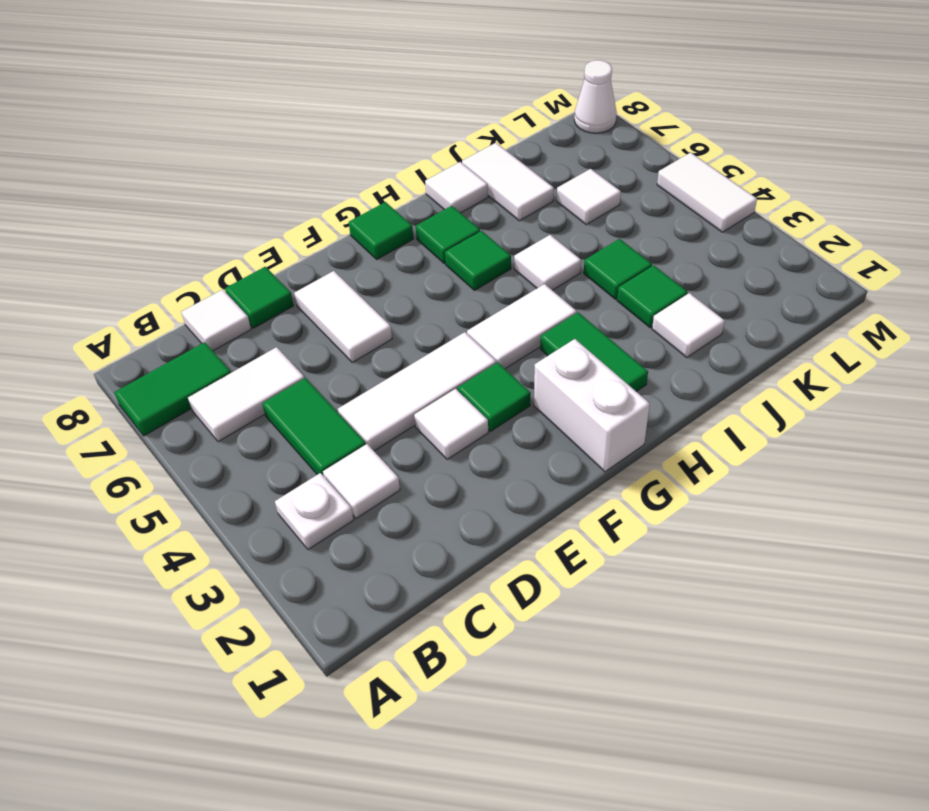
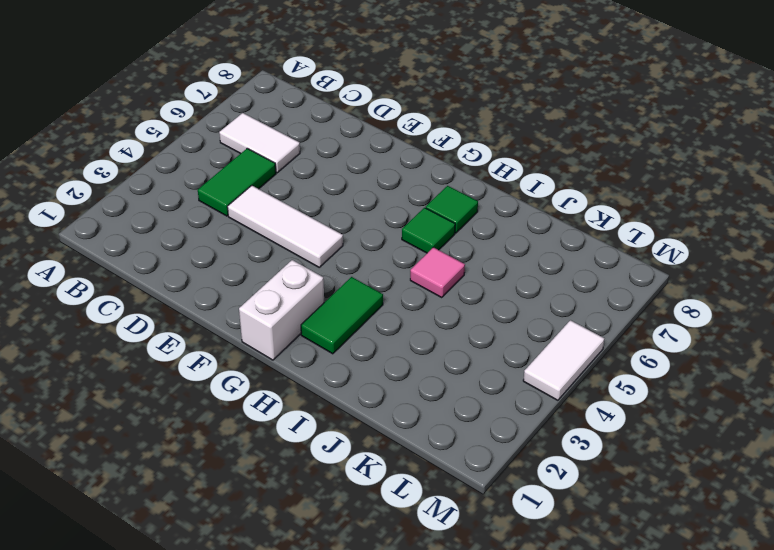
pink 1x1 tile [410,247,465,297] -> white 1x1 tile [514,235,581,290]
none -> green 1x2 tile [114,342,231,436]
none -> white 1x1 plate [275,473,354,550]
none -> white 1x1 tile [323,444,400,518]

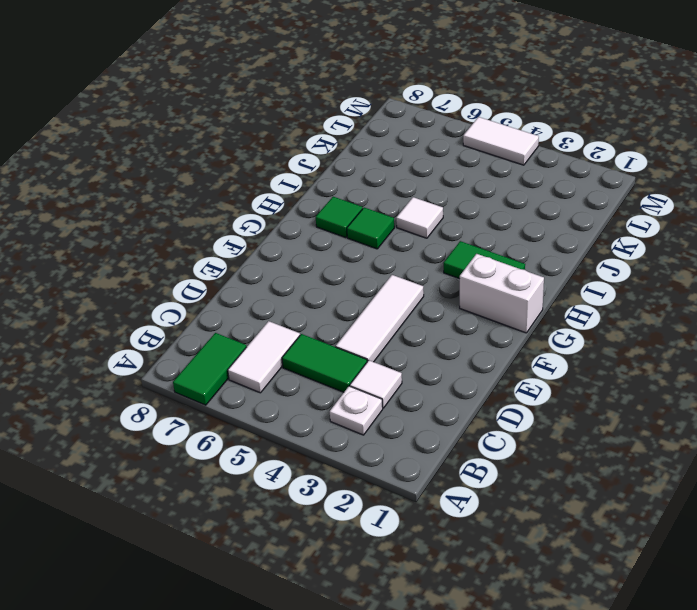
none -> white 1x1 tile [181,289,251,351]
none -> green 1x1 tile [225,267,294,328]
none -> white 1x1 tile [414,389,488,459]

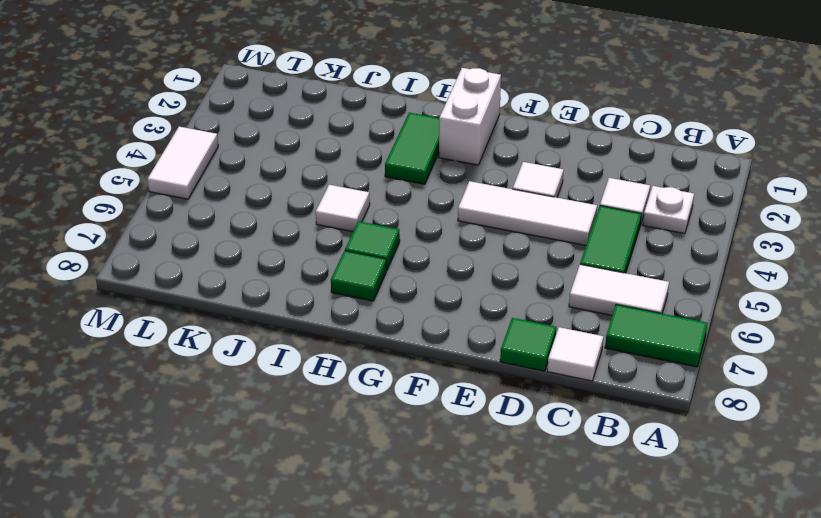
none -> white 1x2 tile [294,271,392,362]
none -> green 1x1 tile [458,362,531,431]
none -> white 1x2 tile [467,284,577,369]

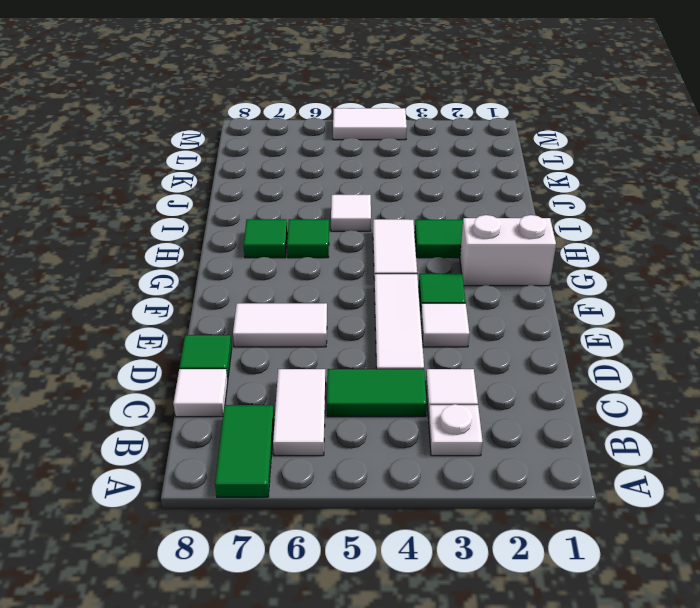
none -> green 1x1 tile [349,202,413,259]
none -> white 1x1 tile [425,162,488,213]
none -> white 1x1 tile [652,293,725,358]

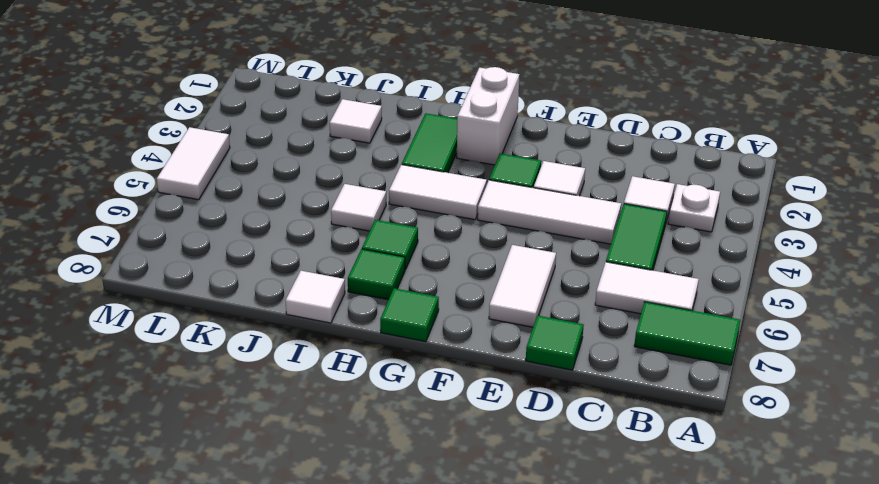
none -> white 1x1 tile [181,289,251,351]
none -> green 1x1 tile [617,265,688,328]
none -> green 1x1 tile [584,239,652,299]

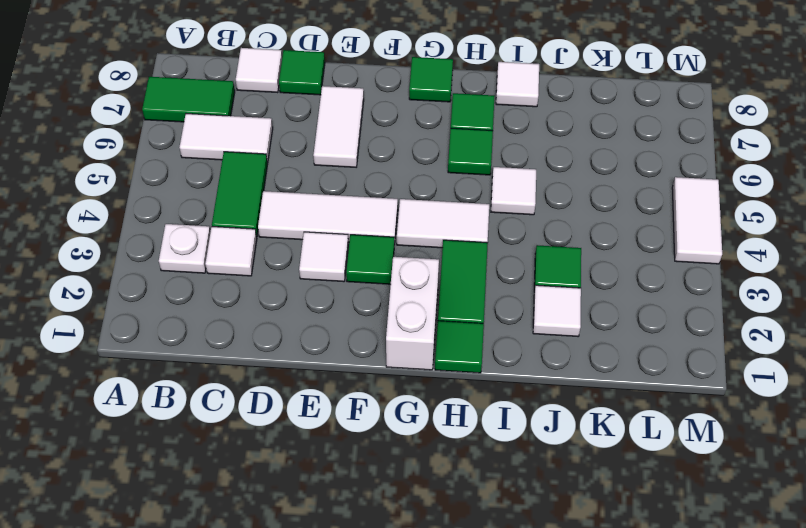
green 1x1 tile [435,321,484,373] -> green 1x1 tile moved to [584,239,652,299]
none -> white 1x2 tile [462,143,554,221]
none -> white 1x1 tile [557,169,621,224]
none -> white 1x1 cone [574,60,617,133]

